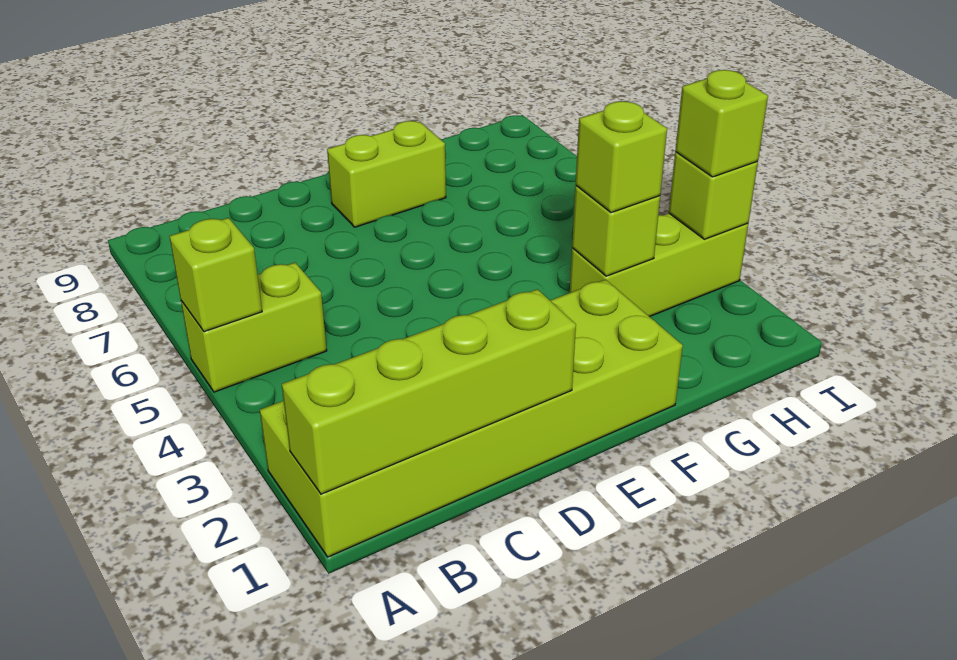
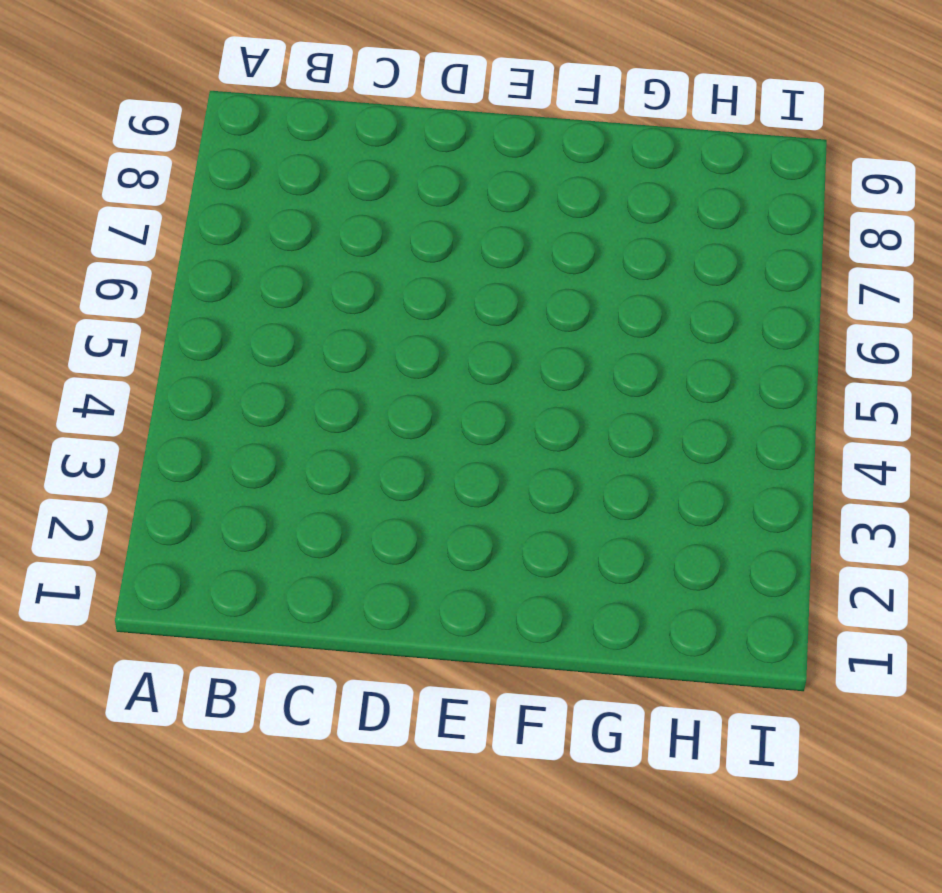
none -> lime 2x6 brick [260,280,683,557]
none -> lime 1x2 brick [181,263,327,392]

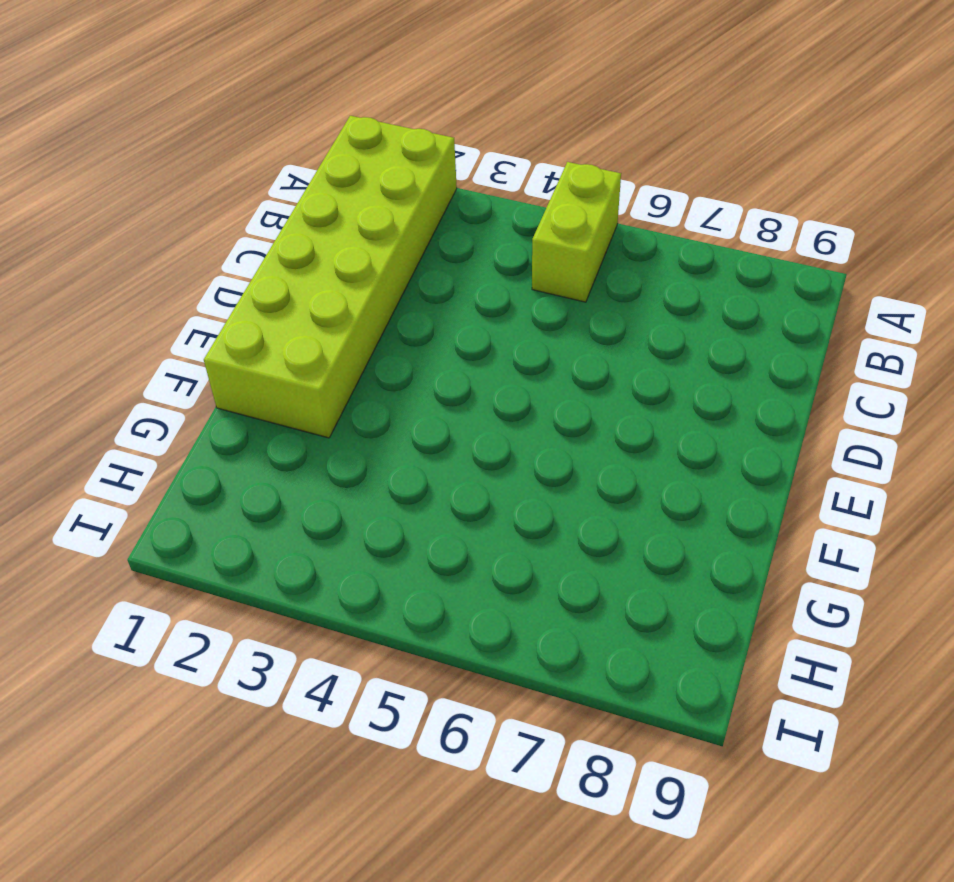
none -> lime 1x2 brick [327,121,446,227]
none -> lime 1x3 brick [570,213,748,317]

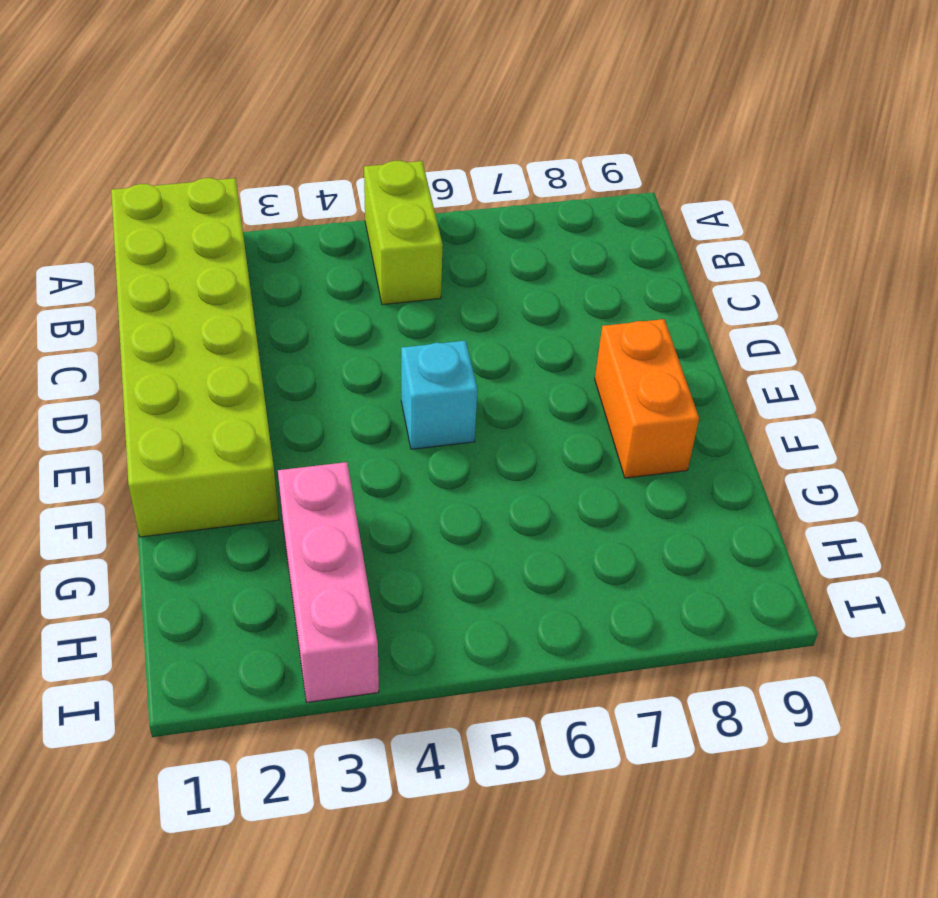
cyan 1x1 brick [401,341,478,449] -> none
orange 1x2 brick [595,319,699,478] -> lime 1x2 brick [327,121,446,227]
pink 1x3 brick [278,462,379,702] -> lime 1x3 brick [570,213,748,317]
none -> lime 1x4 brick [282,289,576,494]
none -> lime 1x1 brick [169,218,262,332]

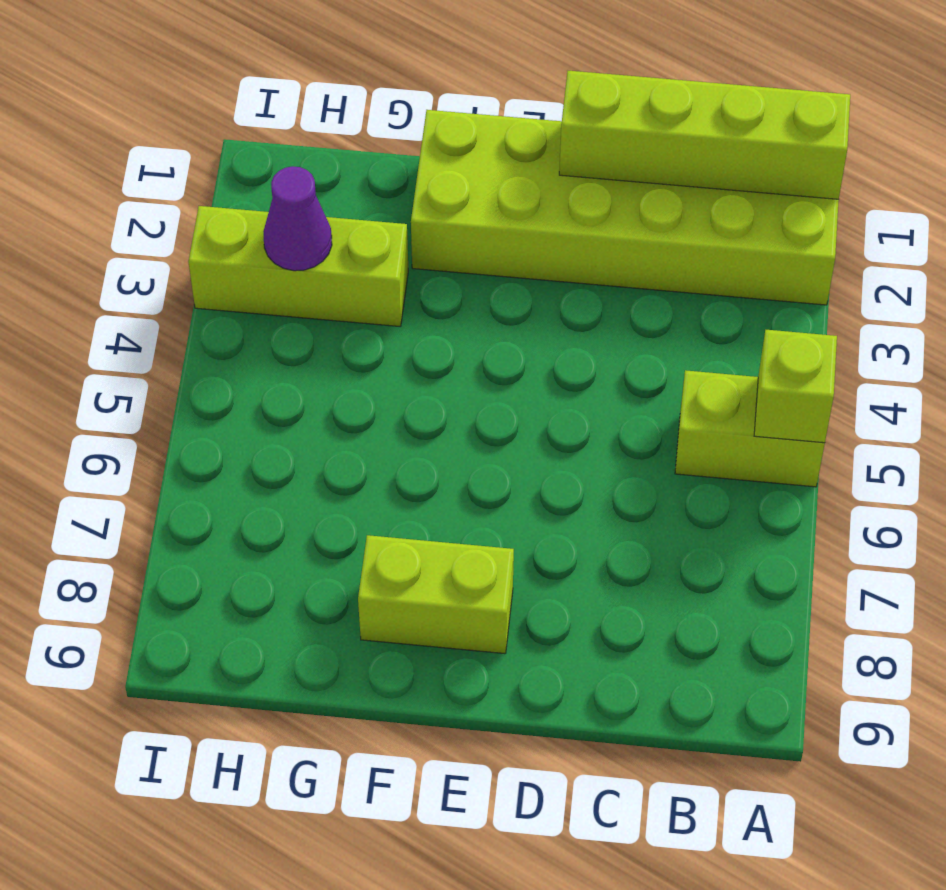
purple 1x1 cone [263,166,332,271] -> none
none -> lime 1x1 brick [572,186,660,276]
none -> lime 1x1 brick [669,152,758,239]

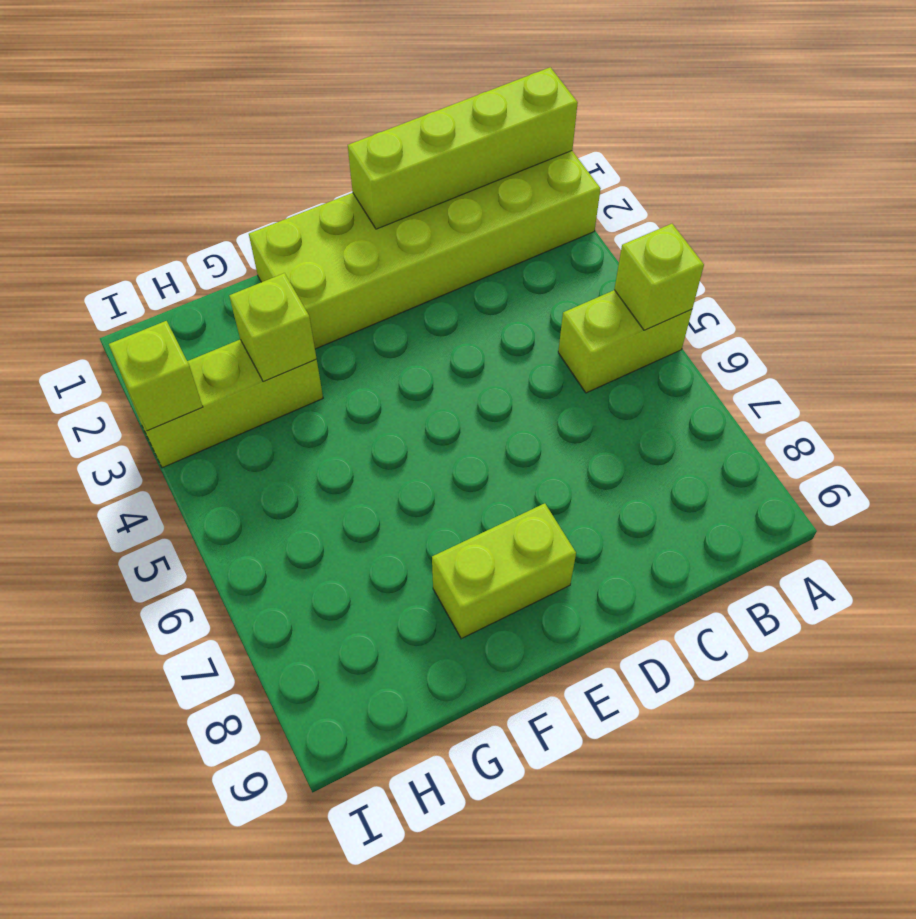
none -> lime 1x1 brick [576,101,667,213]
none -> lime 1x1 brick [675,70,768,177]

